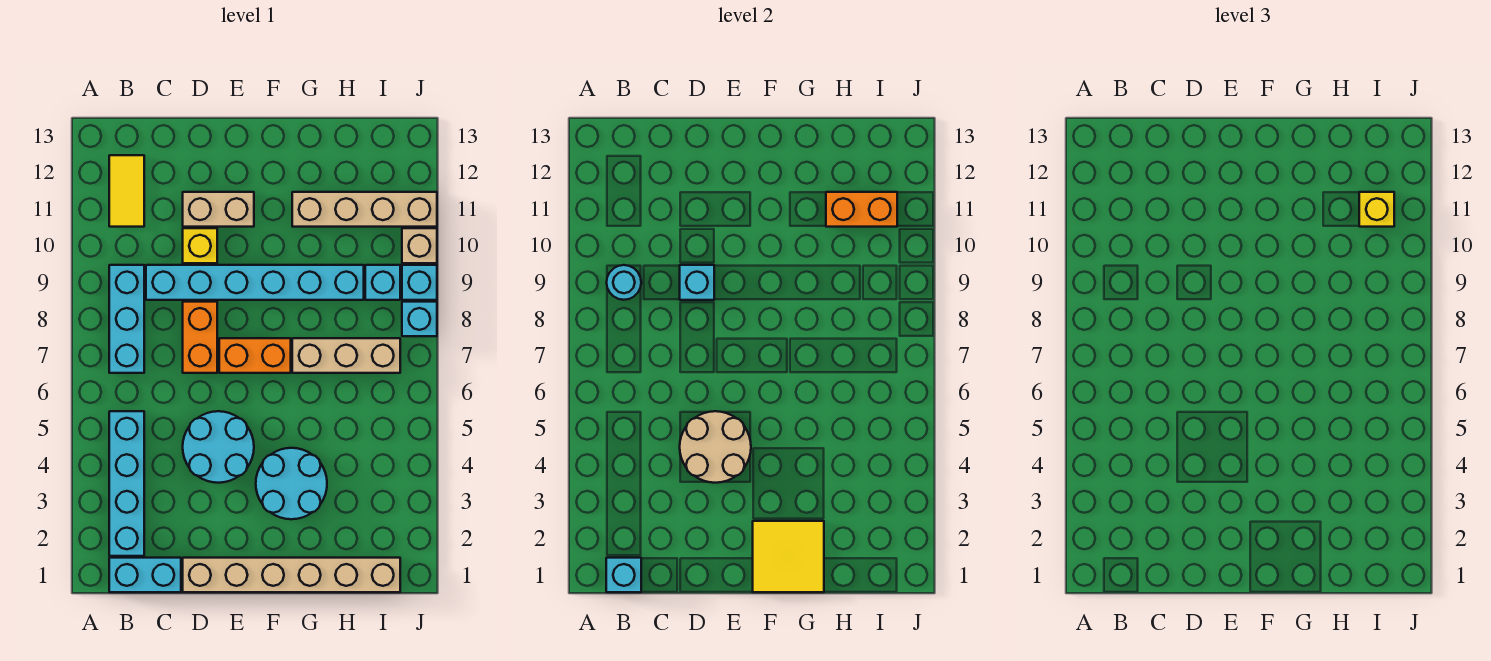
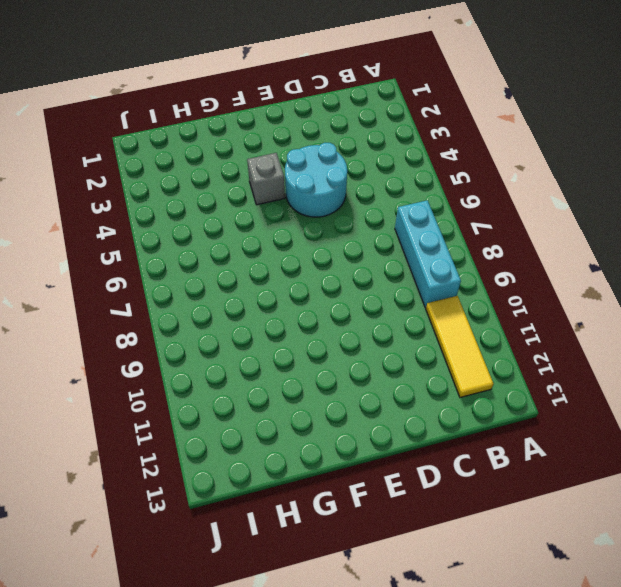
yellow 1x3 tile [426,296,494,397] -> yellow 1x2 tile [109,155,144,227]
grey 1x1 brick [247,153,285,205] -> cyan 2x2 round brick [256,448,327,519]
none -> cyan 1x2 brick [109,558,181,592]
none -> cyan 1x4 brick [109,411,144,556]
none -> cyan 1x6 brick [146,265,364,300]

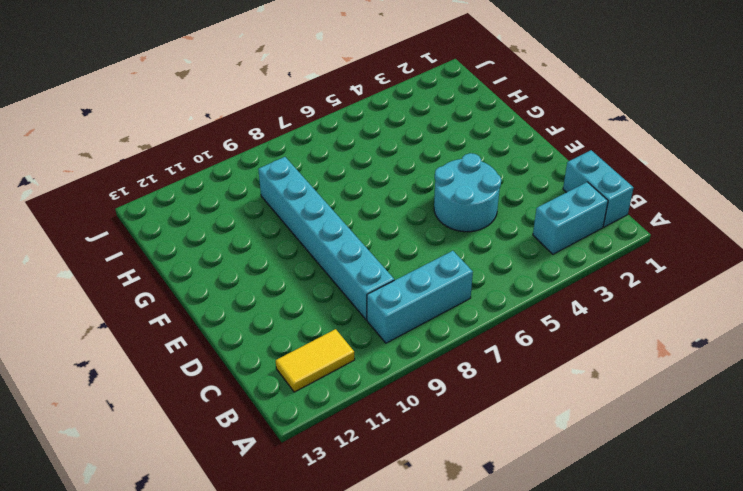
cyan 1x2 brick [533,182,608,254] -> cyan 1x4 brick [109,411,144,556]
none -> tan 1x6 brick [183,558,400,592]
none -> orange 1x2 brick [183,302,217,373]
none -> yellow 1x1 brick [183,228,217,263]

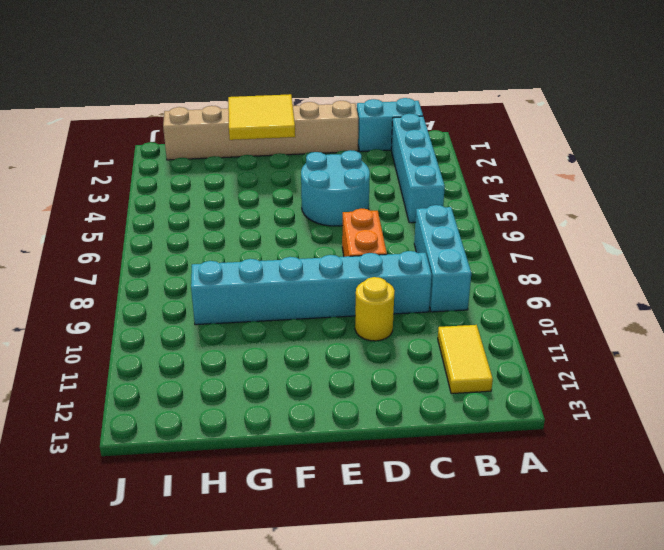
yellow 1x1 round brick [355,277,395,341] -> yellow 1x1 brick [183,228,217,263]
none -> tan 1x2 brick [183,192,254,227]
none -> orange 1x2 brick [219,338,291,373]
none -> cyan 2x2 round brick [256,448,327,519]

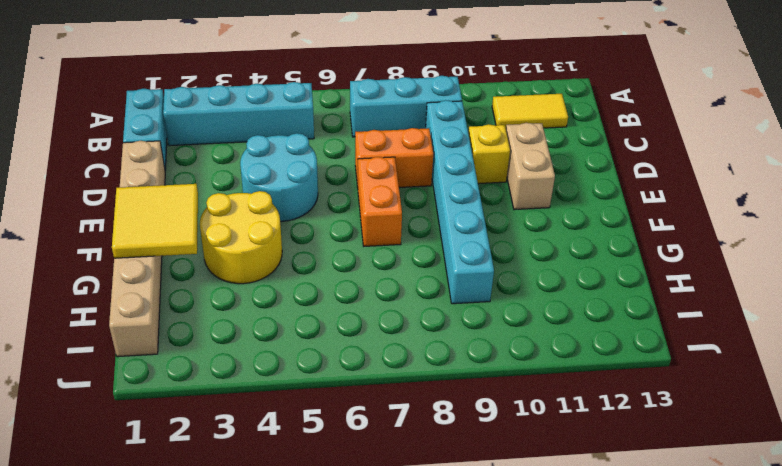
yellow 2x2 round brick [200,191,282,284] -> cyan 2x2 round brick [256,448,327,519]
none -> tan 1x3 brick [292,338,400,373]
none -> tan 1x4 brick [292,192,437,227]
none -> cyan 1x1 brick [365,265,400,300]

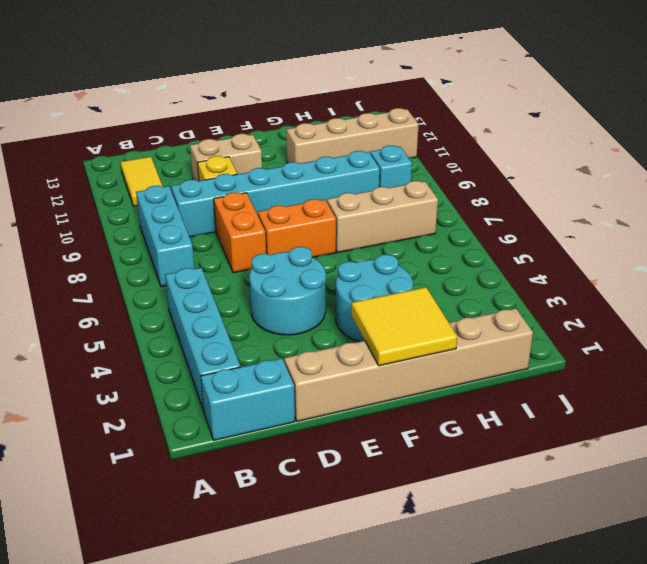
none -> cyan 1x1 brick [402,302,437,336]
none -> cyan 1x1 brick [402,265,437,300]
none -> tan 1x1 brick [402,228,437,263]

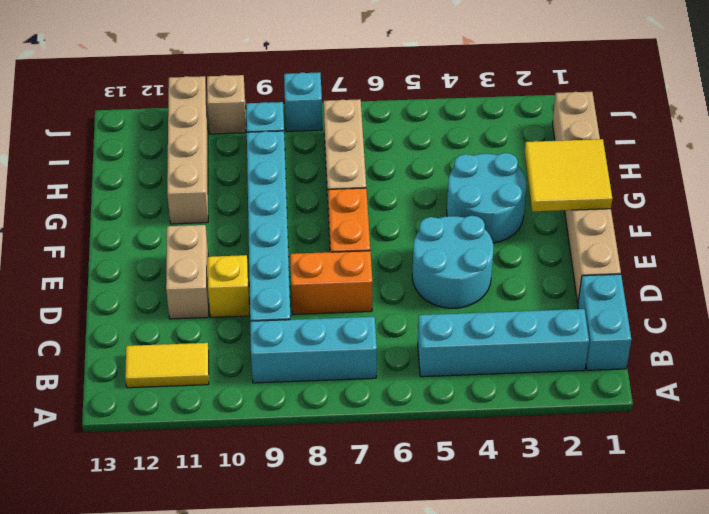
none -> cyan 1x1 brick [402,265,437,300]
none -> cyan 1x1 brick [606,558,641,592]
none -> cyan 1x1 round brick [607,265,641,300]

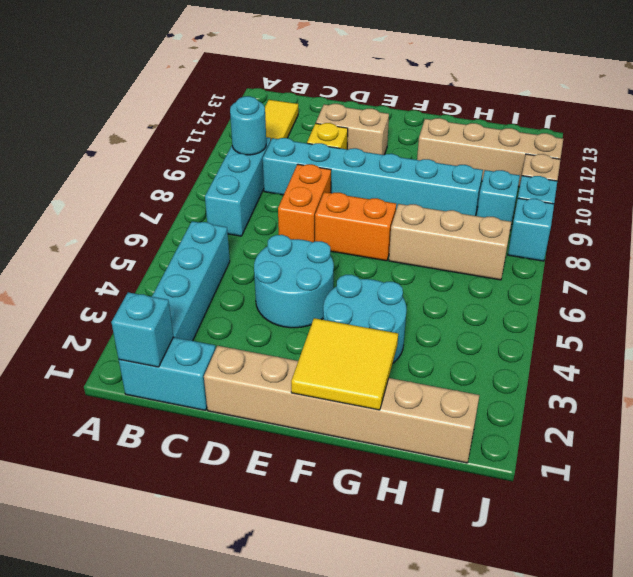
none -> tan 2x2 round brick [680,411,751,483]
none -> cyan 1x1 brick [680,265,714,300]
none -> orange 1x2 brick [826,192,897,227]

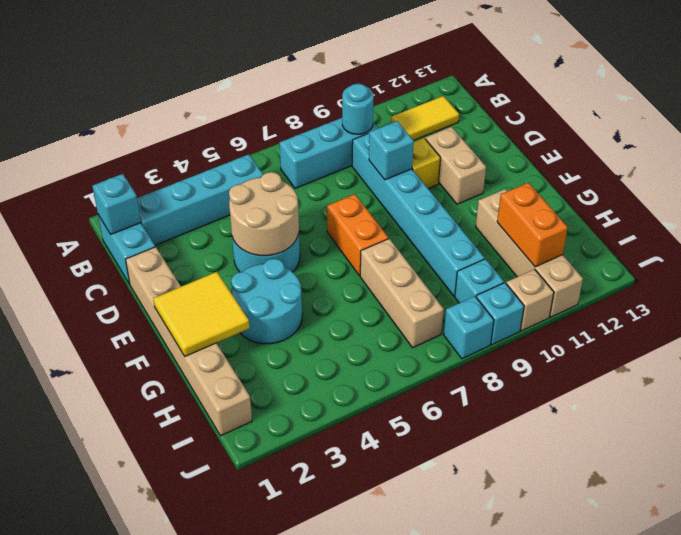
none -> orange 1x2 brick [183,302,217,373]
none -> yellow 1x1 brick [1359,192,1394,227]

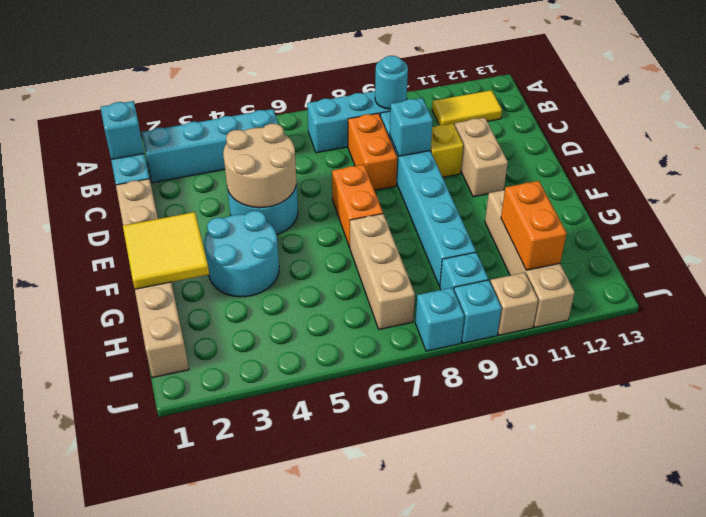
orange 1x2 brick [348,113,397,190] -> orange 1x2 brick turned to [183,302,217,373]
none -> yellow 1x1 brick [1359,192,1394,227]

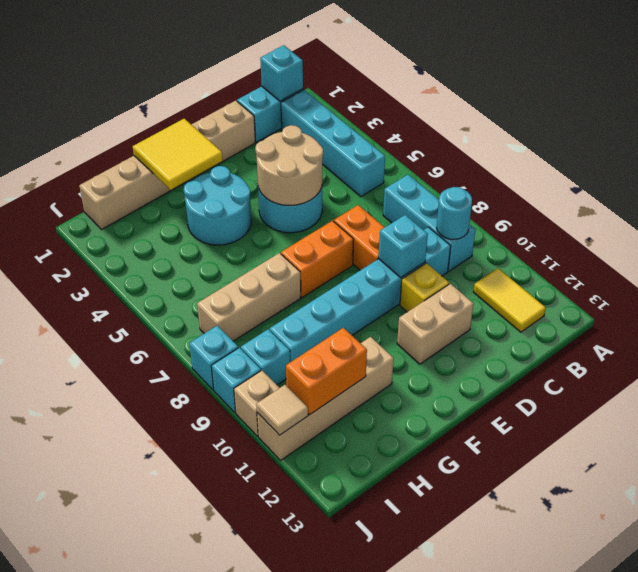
tan 1x1 tile [256,385,308,435] -> none
none -> yellow 1x1 brick [1359,192,1394,227]

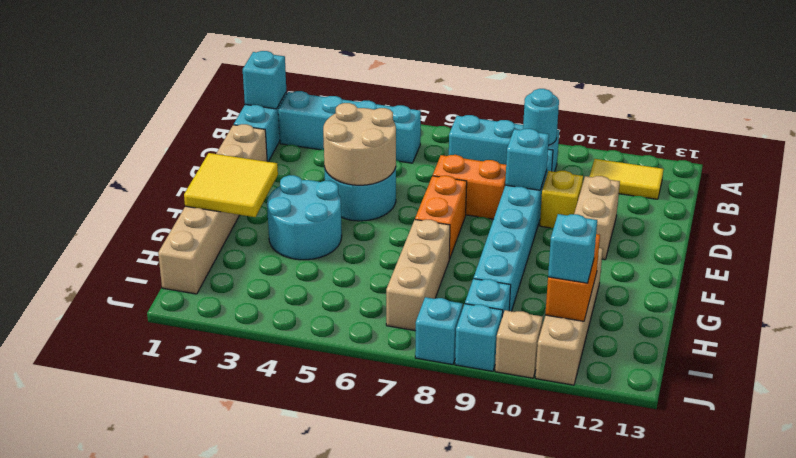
cyan 1x1 brick [548,214,597,283] -> yellow 1x1 brick [1359,192,1394,227]

